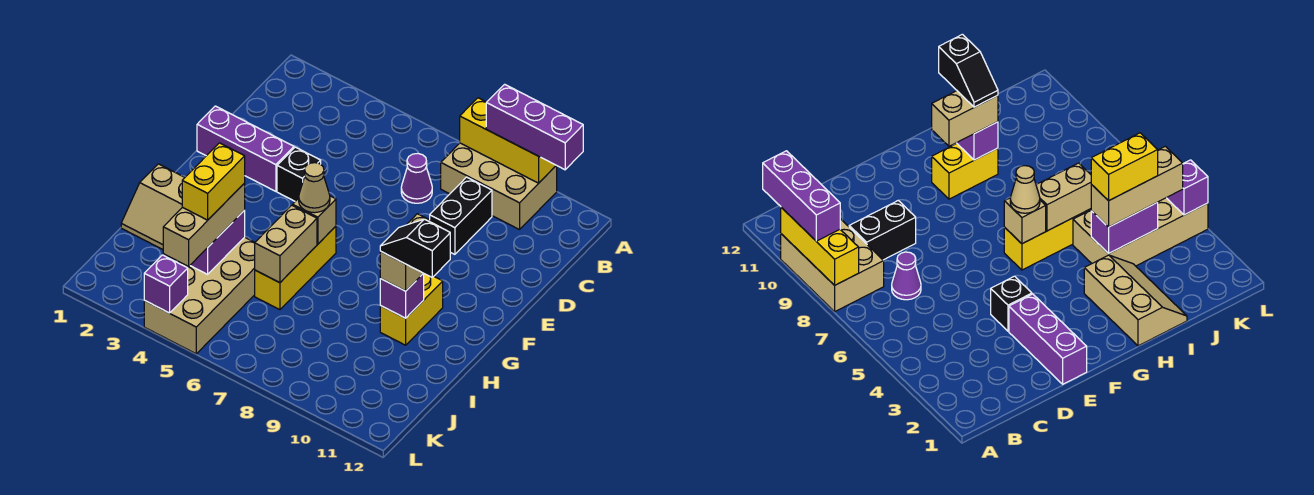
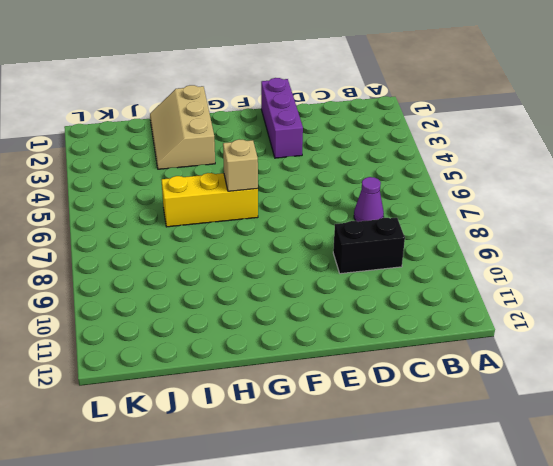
none -> tan 2x3 brick [441,143,557,230]
none -> black 1x1 brick [277,147,321,201]
none -> yellow 1x2 brick [380,274,443,345]

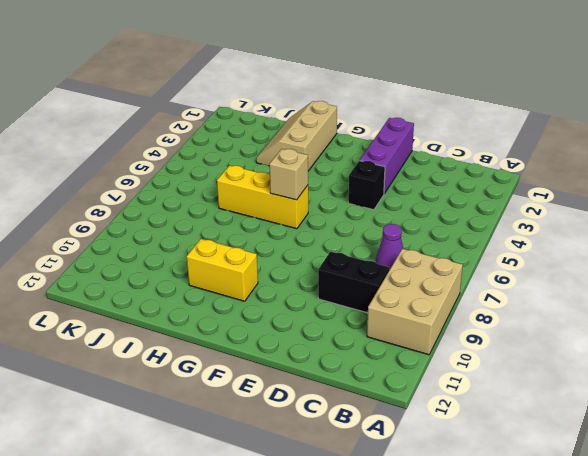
none -> tan 2x4 brick [144,237,255,354]
none -> yellow 1x3 brick [460,98,556,183]
none -> tan 1x2 brick [255,205,317,283]

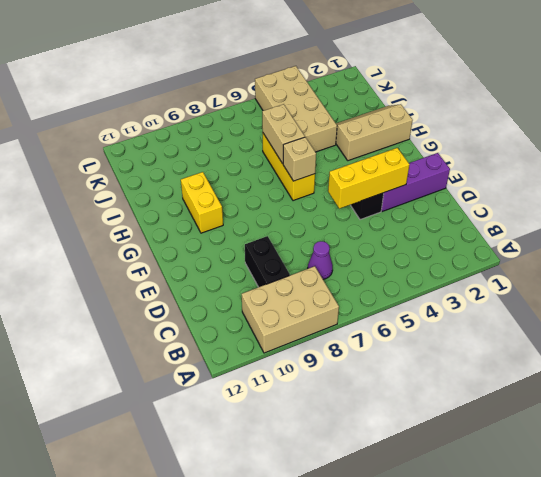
yellow 1x3 brick [328,148,410,209] -> yellow 1x3 brick moved to [460,98,556,183]
none -> purple 1x1 brick [380,273,424,318]
none -> purple 1x2 brick [190,210,245,274]
none -> purple 1x1 brick [144,255,188,313]

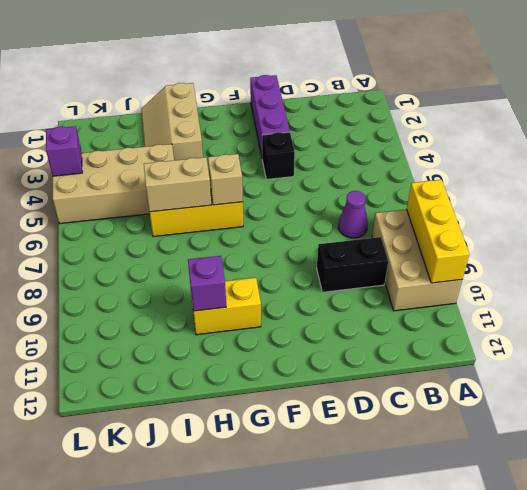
none -> purple 1x2 brick [190,210,245,274]
none -> purple 1x3 brick [486,84,583,170]
none -> tan 1x1 cone [299,163,330,213]

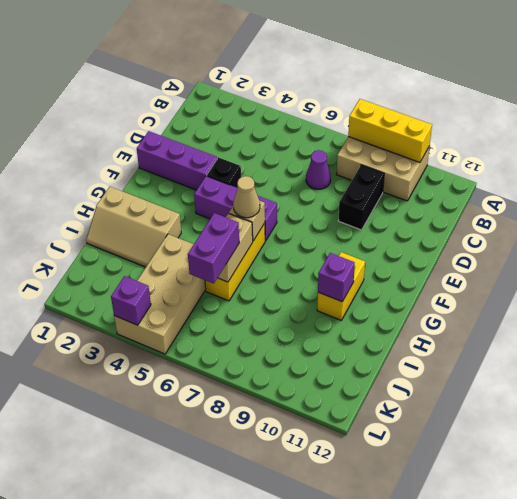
purple 1x3 brick [194,176,277,241] -> purple 1x3 brick moved to [486,84,583,170]
purple 1x2 brick [188,213,239,284] -> purple 1x2 brick moved to [190,210,245,274]
none -> tan 1x2 brick [380,214,443,291]
none -> tan 1x3 brick [163,183,245,266]
none -> black 1x2 slope [380,219,450,277]

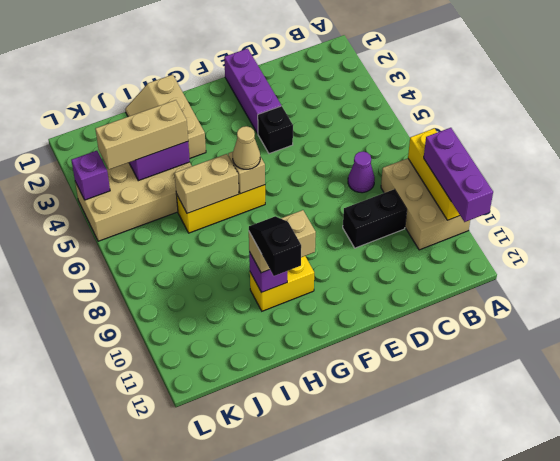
none -> yellow 1x2 brick [182,143,245,220]

